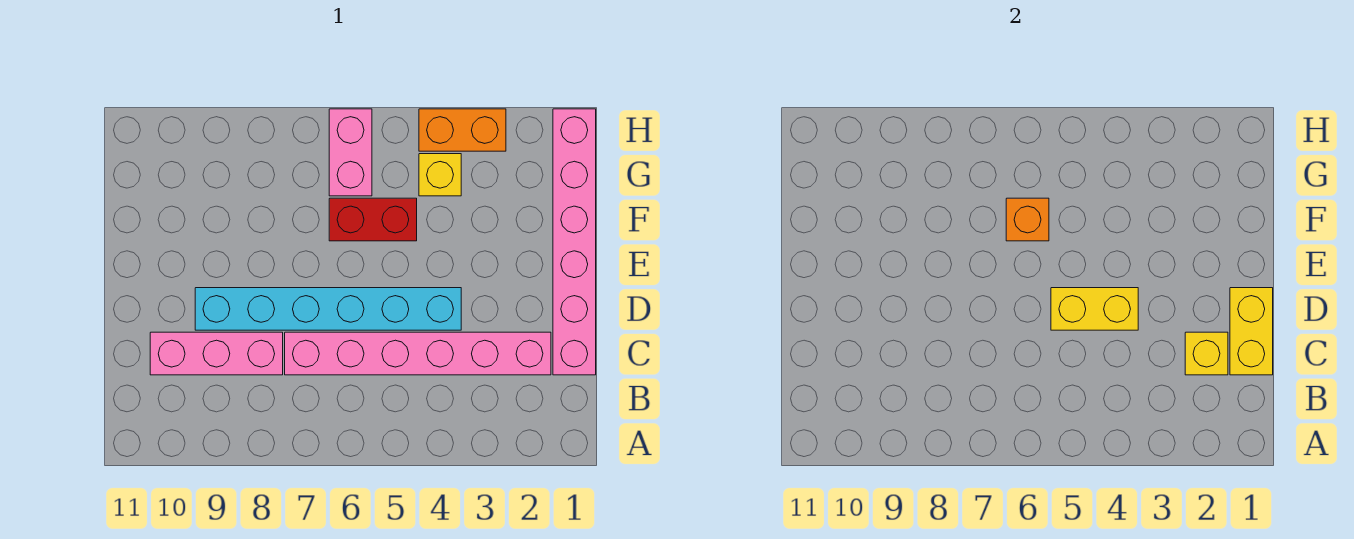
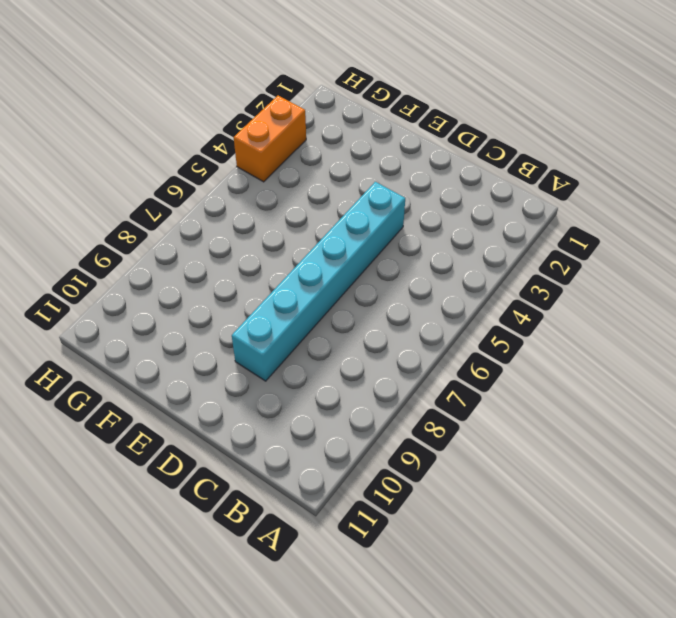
none -> pink 1x6 brick [553,109,596,375]
none -> pink 1x6 brick [285,332,551,375]
none -> pink 1x3 brick [150,332,283,375]

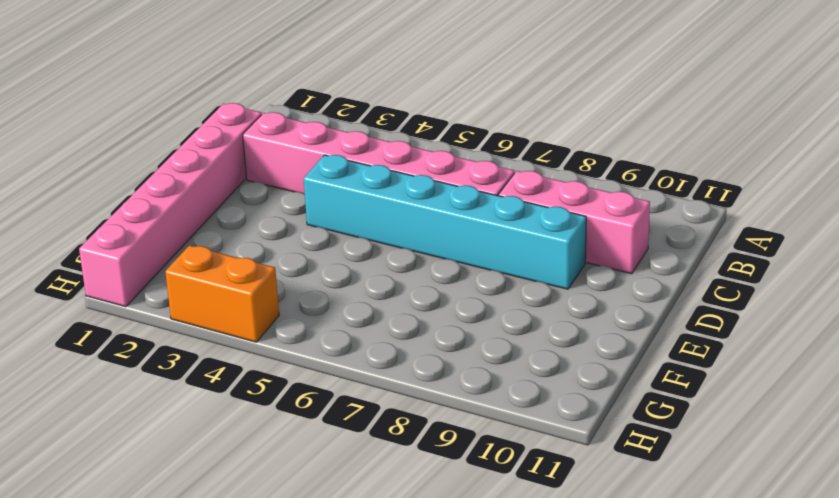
none -> red 1x2 brick [329,198,417,241]
none -> yellow 1x1 brick [419,154,461,196]
none -> pink 1x2 brick [329,109,372,196]

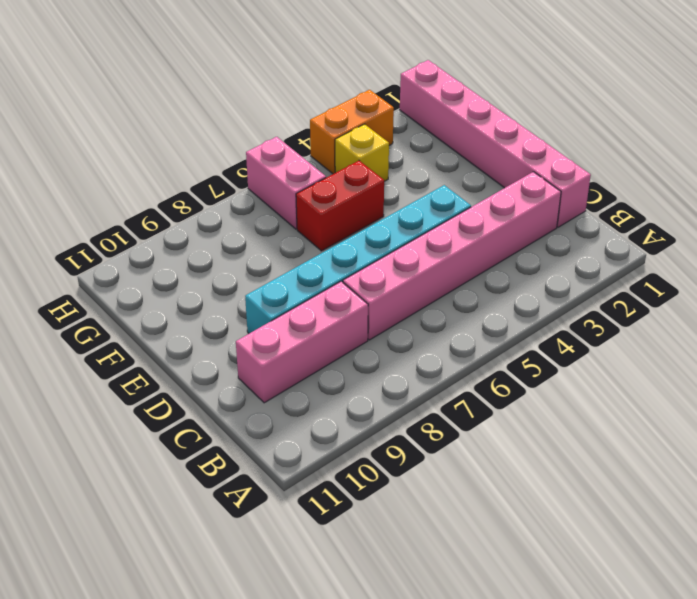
none -> yellow 1x2 brick [1230,288,1273,375]
none -> yellow 1x1 brick [1185,332,1228,375]
none -> yellow 1x2 brick [1051,288,1138,330]

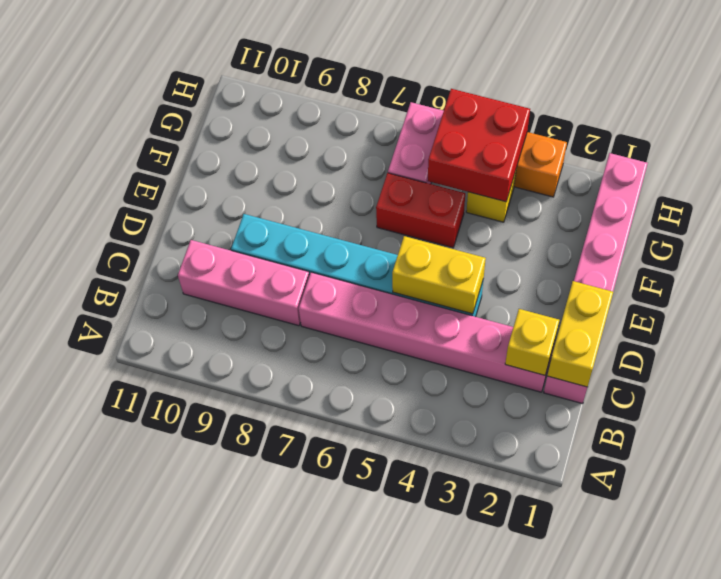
red 2x2 brick [428,89,530,202] -> none
none -> orange 1x1 brick [1006,198,1049,241]

